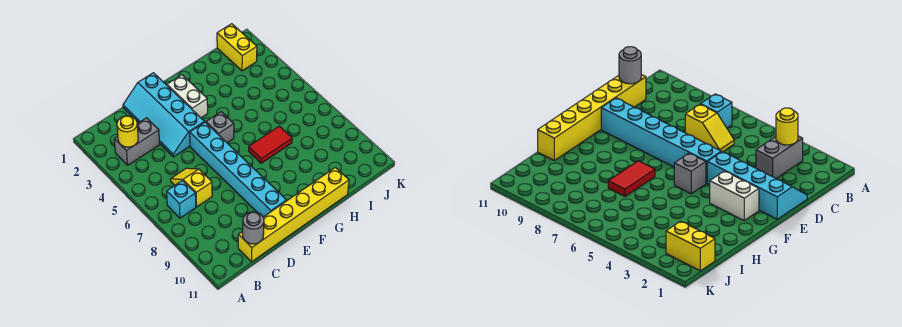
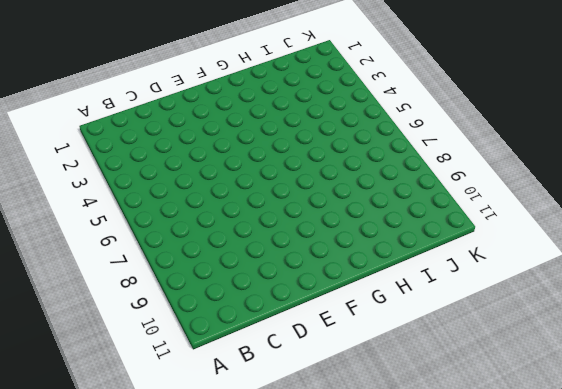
none -> grey 1x2 brick [114,118,160,165]
none -> cyan 1x1 brick [167,181,196,218]
none -> yellow 1x2 slope [171,168,212,207]

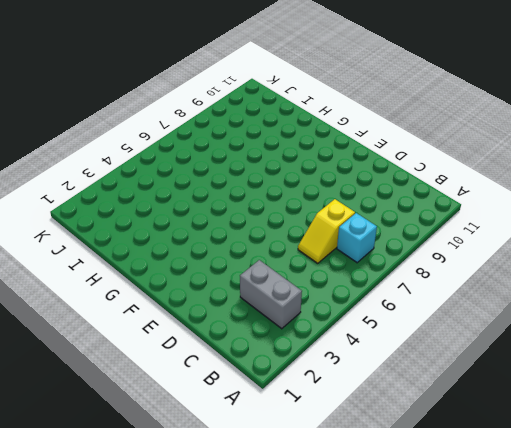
none -> yellow 1x6 brick [238,167,349,262]
none -> cyan 2x4 slope [123,73,204,157]
none -> cyan 1x6 brick [190,122,287,217]

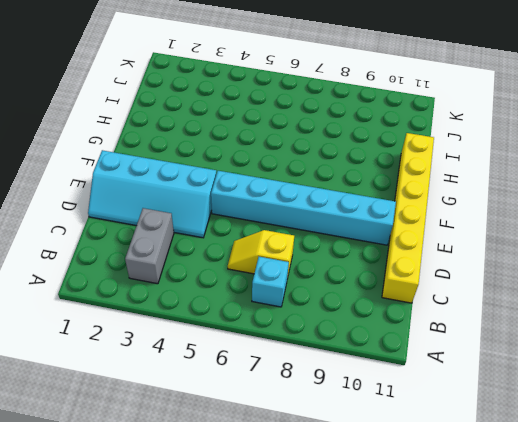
none -> white 1x2 brick [167,75,208,118]
none -> grey 1x1 brick [206,112,234,143]
none -> red 1x2 tile [249,126,292,163]

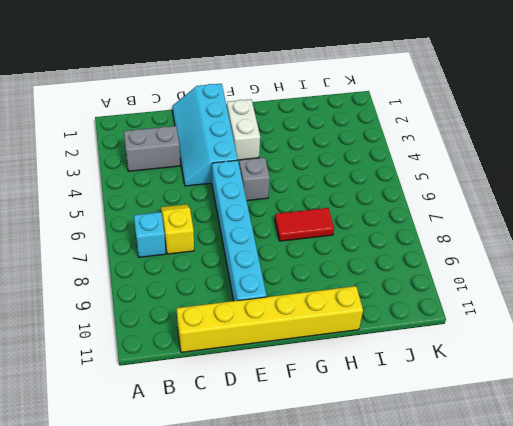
none -> yellow 1x2 brick [217,24,257,71]
none -> yellow 1x1 round brick [117,116,138,147]
none -> grey 1x1 round brick [243,212,264,244]

